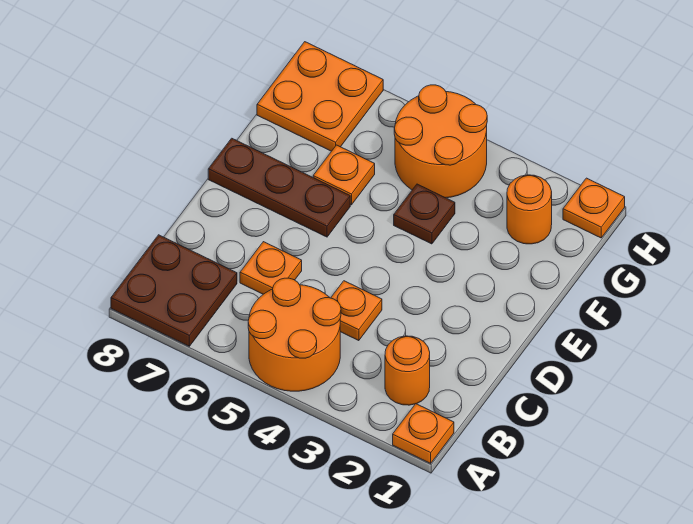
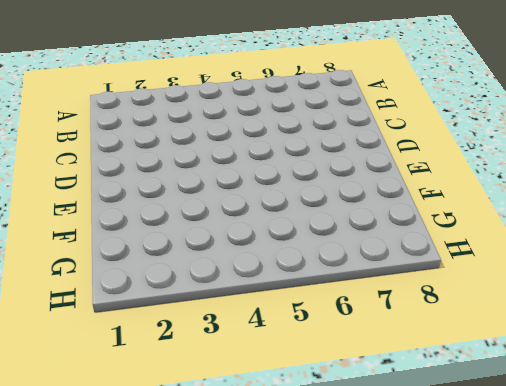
none -> orange 1x1 plate [393,404,454,463]
none -> orange 2x2 round brick [248,278,341,391]
none -> brown 2x2 plate [111,235,237,346]

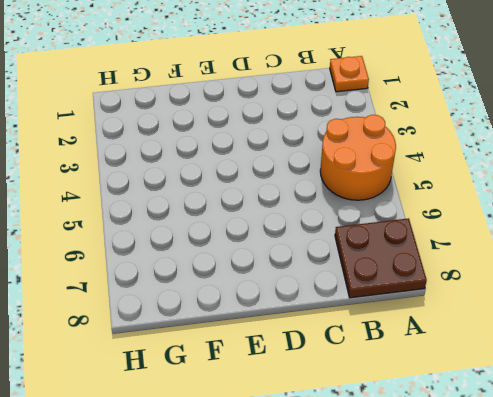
none -> orange 1x1 round brick [385,336,430,405]
none -> orange 1x1 plate [331,281,382,341]
none -> orange 1x1 plate [240,242,302,294]

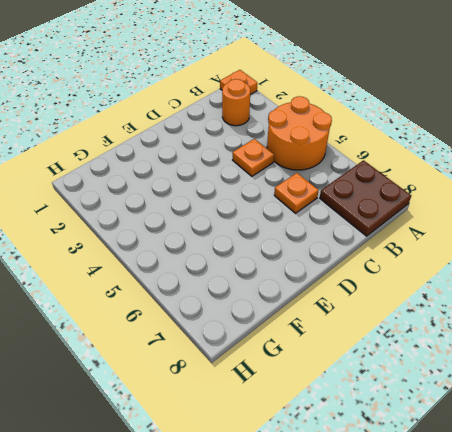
none -> brown 1x3 plate [208,138,350,237]
none -> brown 1x1 plate [394,184,455,244]
none -> orange 1x1 plate [313,145,375,205]

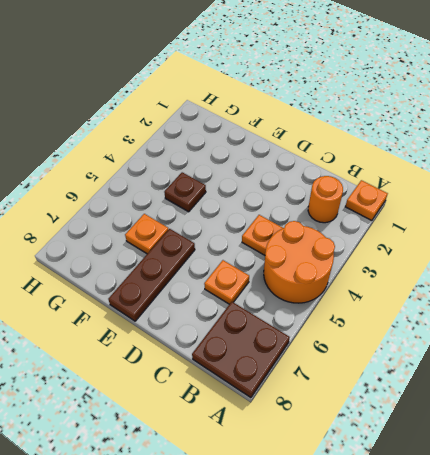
none -> orange 1x1 round brick [507,175,552,244]
none -> orange 2x2 round brick [394,85,487,198]
none -> orange 2x2 plate [257,42,383,151]

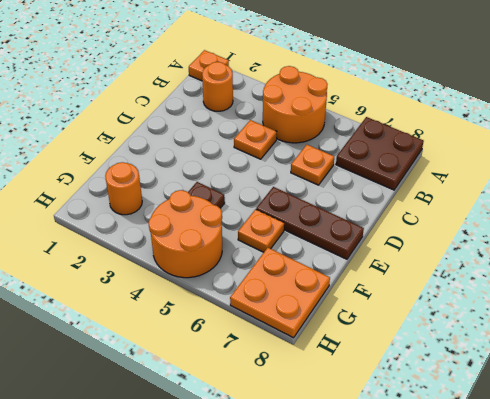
none -> orange 1x1 plate [563,178,625,238]

